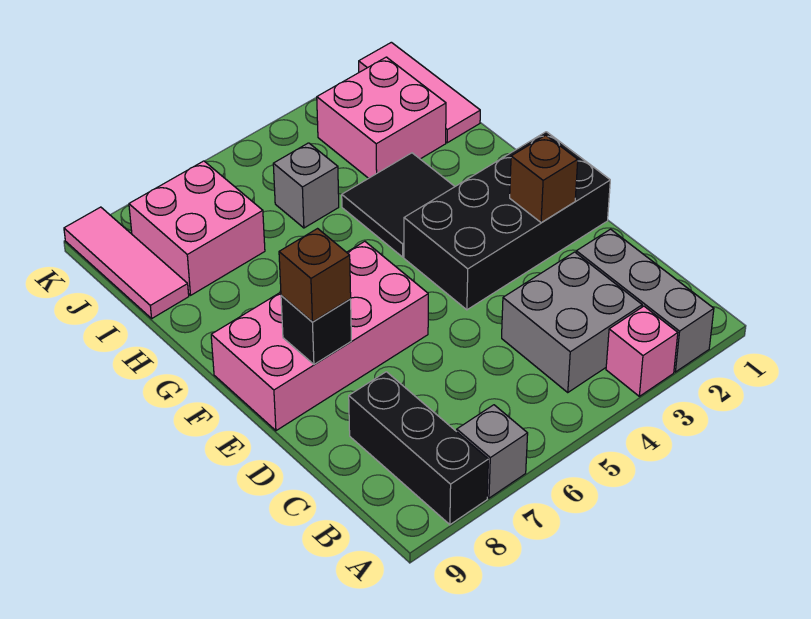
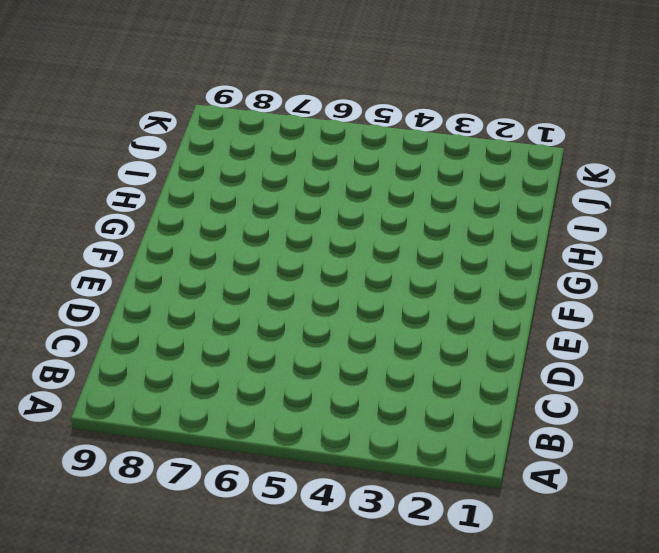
none -> grey 1x3 brick [576,229,714,372]
none -> pink 1x1 brick [606,306,678,396]
none -> grey 1x1 brick [457,405,528,498]

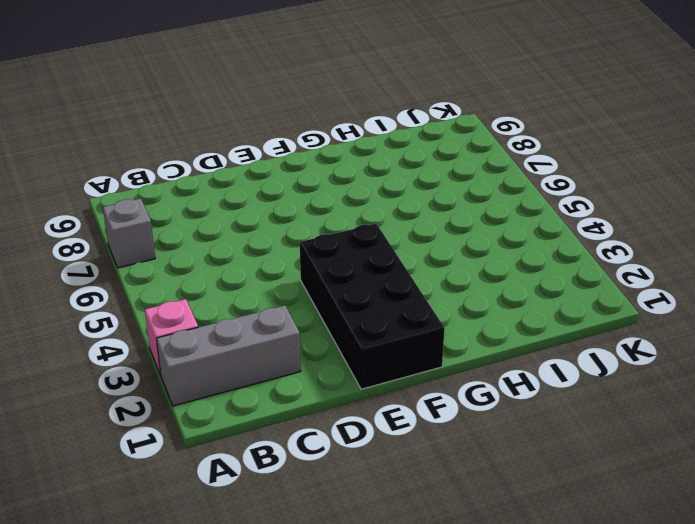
none -> black 1x3 brick [349,372,488,525]
none -> grey 2x2 brick [502,252,642,392]
none -> pink 2x4 brick [211,241,428,431]

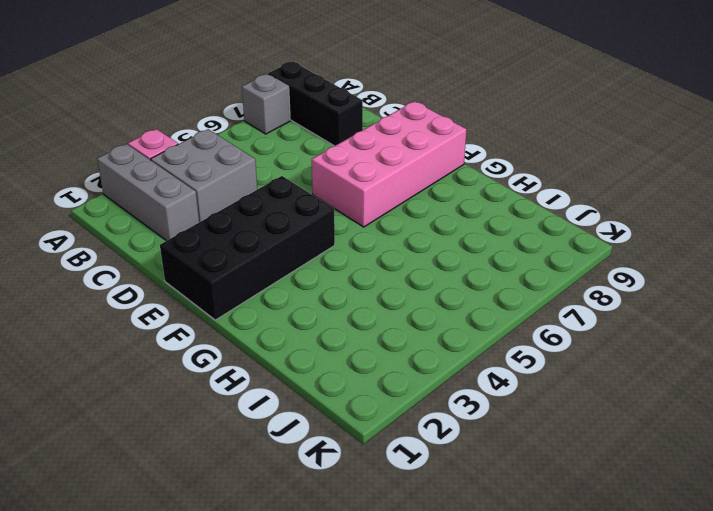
none -> black 2x2 tile [342,153,455,257]
none -> pink 1x3 tile [359,42,480,143]
none -> pink 2x2 brick [317,57,446,178]

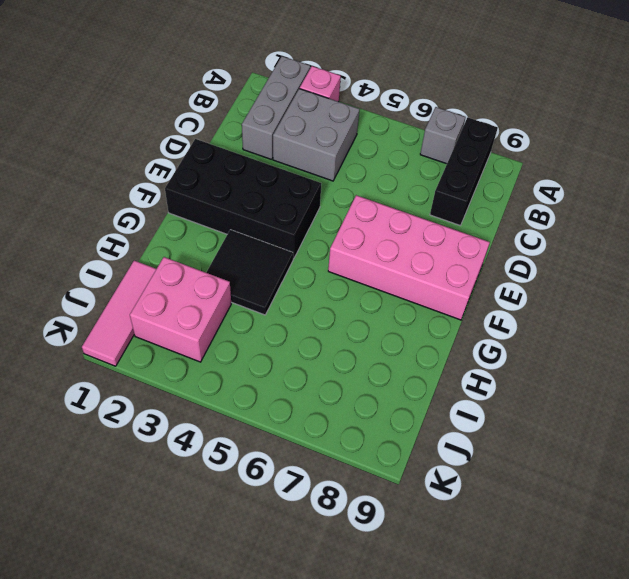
none -> grey 1x1 brick [273,143,339,228]
none -> pink 2x2 brick [129,161,265,295]
none -> pink 1x3 tile [64,207,189,318]

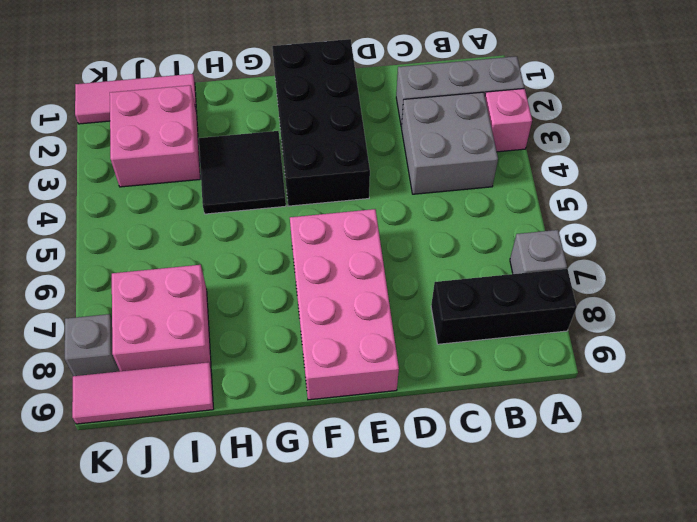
grey 1x1 brick [65,314,120,376] -> grey 1x1 brick moved to [273,143,339,228]
none -> brown 1x1 brick [510,135,578,223]
none -> black 1x1 brick [281,295,351,364]
none -> brown 1x1 brick [279,229,351,322]

